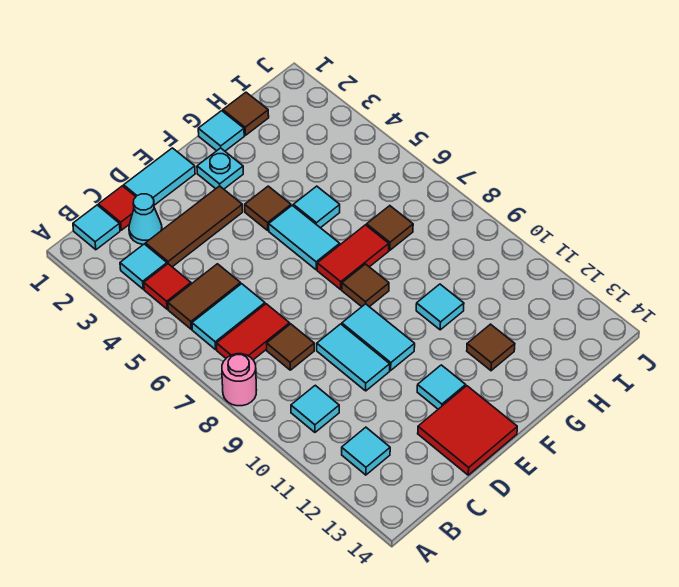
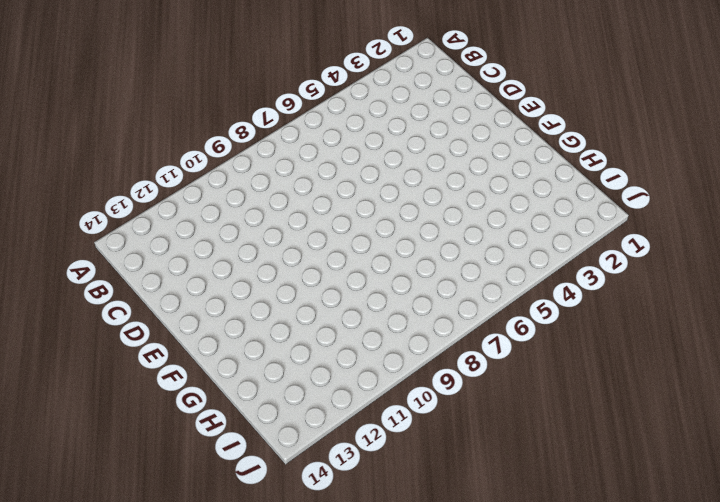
none -> pink 1x1 round brick [222,354,256,406]
none -> cyan 1x1 tile [73,205,120,250]
none -> cyan 1x1 tile [120,244,167,289]

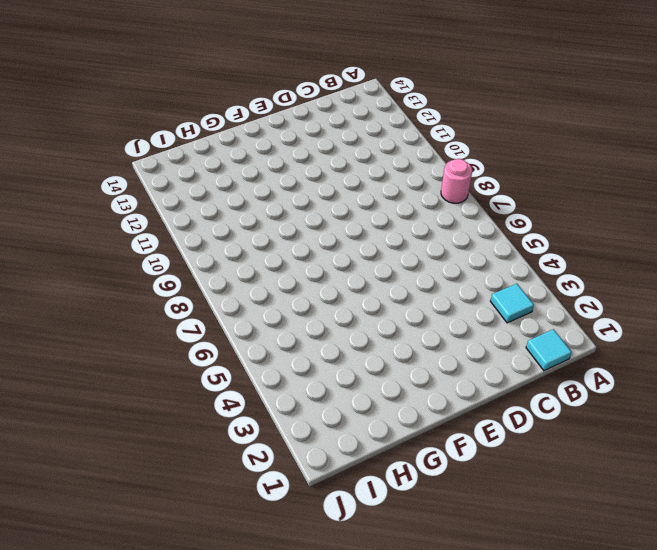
none -> red 1x1 tile [144,264,191,309]
none -> brown 1x2 tile [168,264,241,329]
none -> cyan 1x2 tile [192,284,265,350]

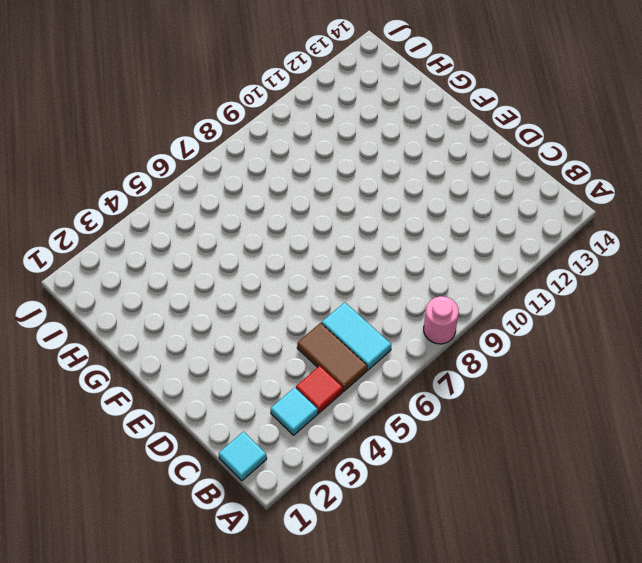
none -> red 1x2 tile [217,304,290,360]
none -> cyan 1x1 tile [291,385,339,432]
none -> cyan 1x1 tile [342,427,390,475]

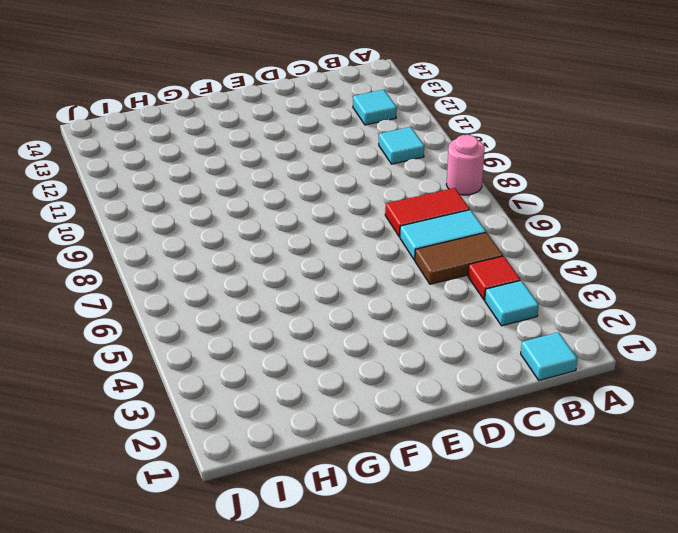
none -> red 1x1 tile [98,186,136,230]
none -> cyan 1x1 cone [129,194,162,244]
none -> brown 1x3 tile [146,186,243,267]

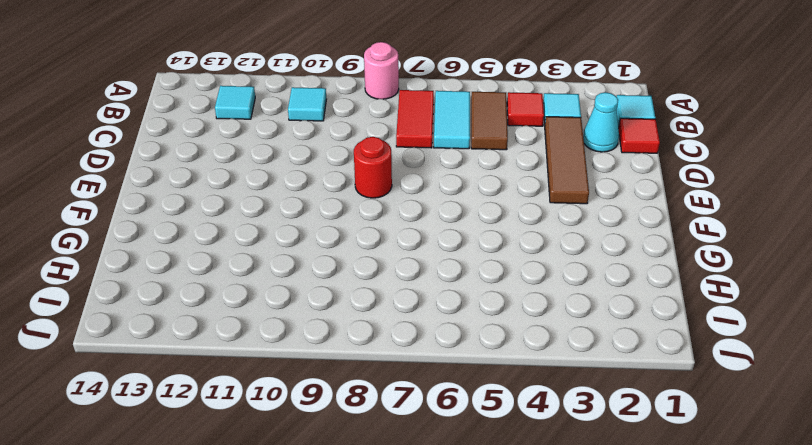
red 1x1 round brick [354,137,392,198] -> none
none -> brown 1x1 tile [267,324,314,370]
none -> cyan 1x2 tile [124,148,195,205]
none -> cyan 1x2 tile [317,324,390,391]

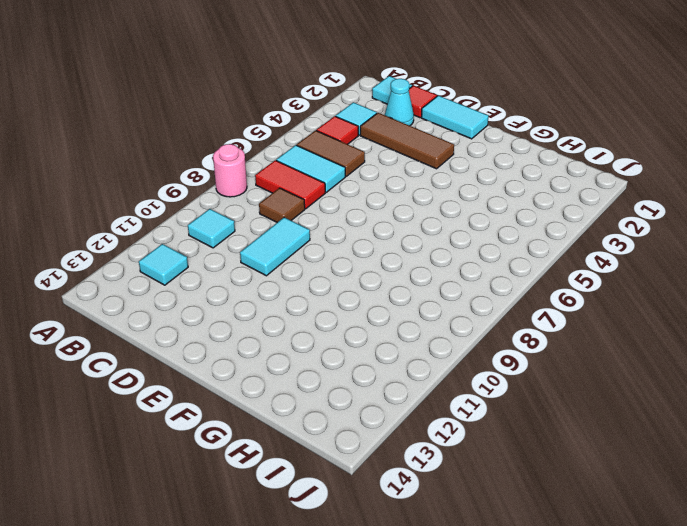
none -> red 2x2 tile [418,386,517,475]
none -> cyan 1x2 tile [342,304,415,370]
none -> cyan 1x1 tile [417,365,466,409]

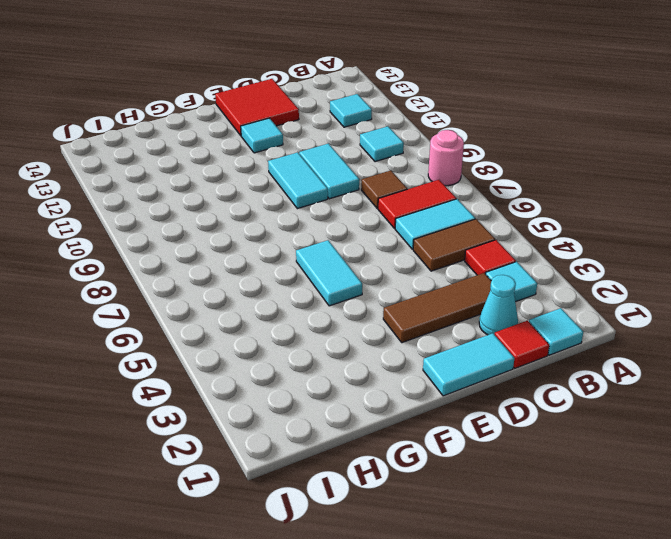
none -> cyan 1x1 plate [197,148,243,189]
none -> brown 1x1 tile [245,186,291,230]
none -> red 1x2 tile [317,225,389,290]

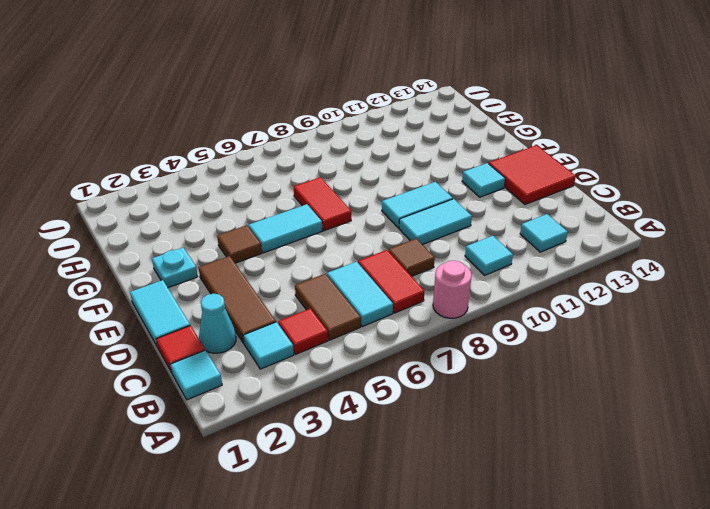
none -> brown 1x1 tile [342,264,389,307]
none -> cyan 1x1 tile [198,111,244,151]
none -> cyan 1x1 tile [293,186,340,228]

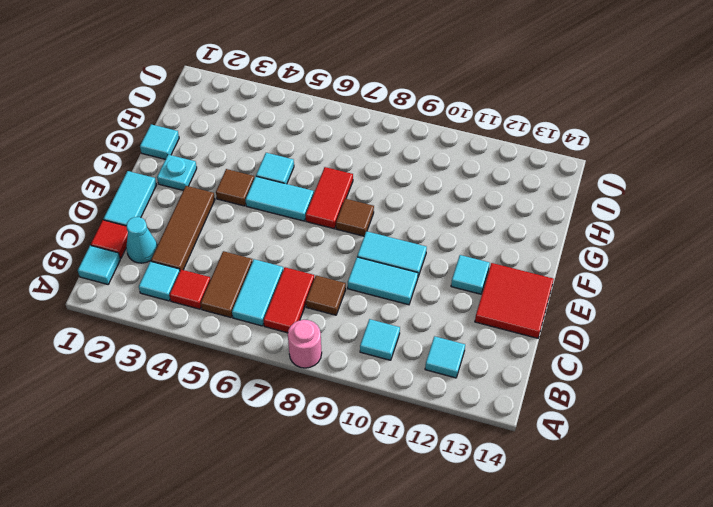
none -> cyan 1x1 tile [416,284,464,330]
none -> brown 1x1 tile [467,324,515,371]
none -> brown 1x1 tile [223,92,269,135]

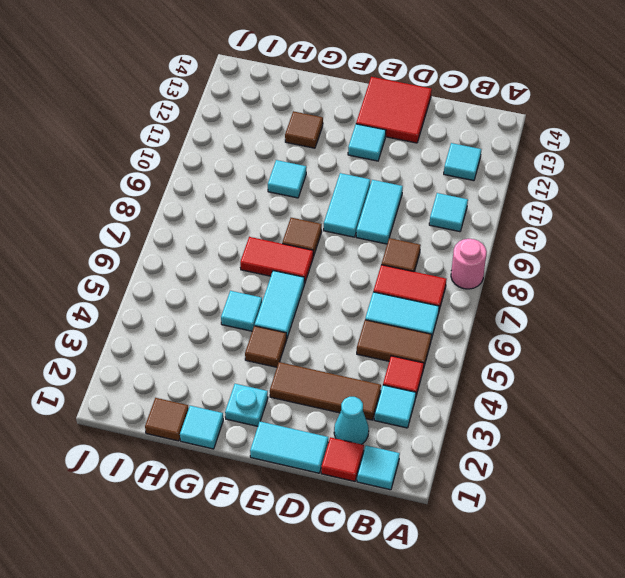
none -> brown 1x1 tile [367,206,413,250]

